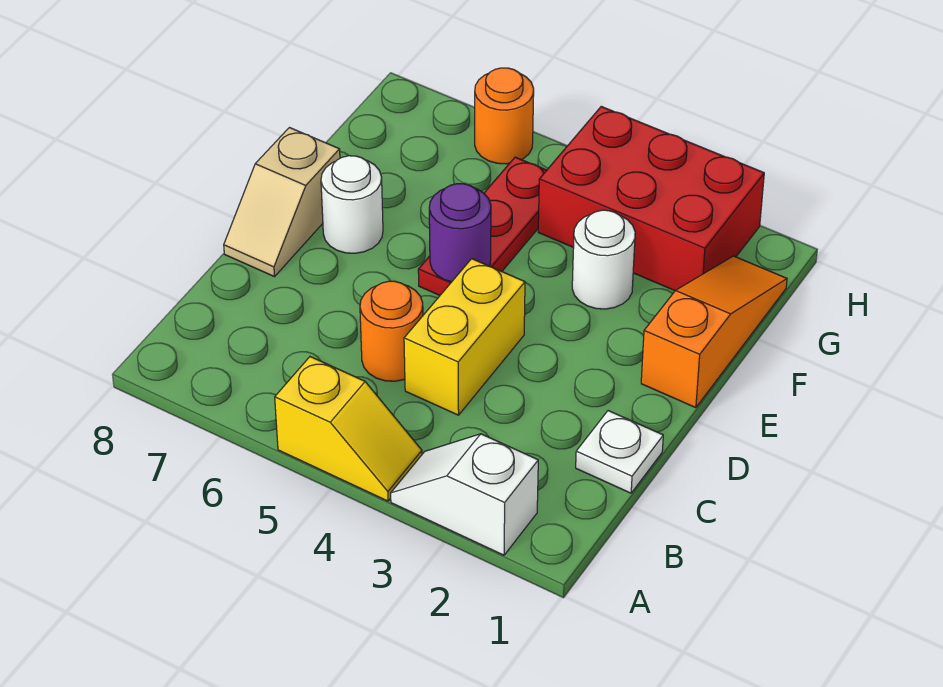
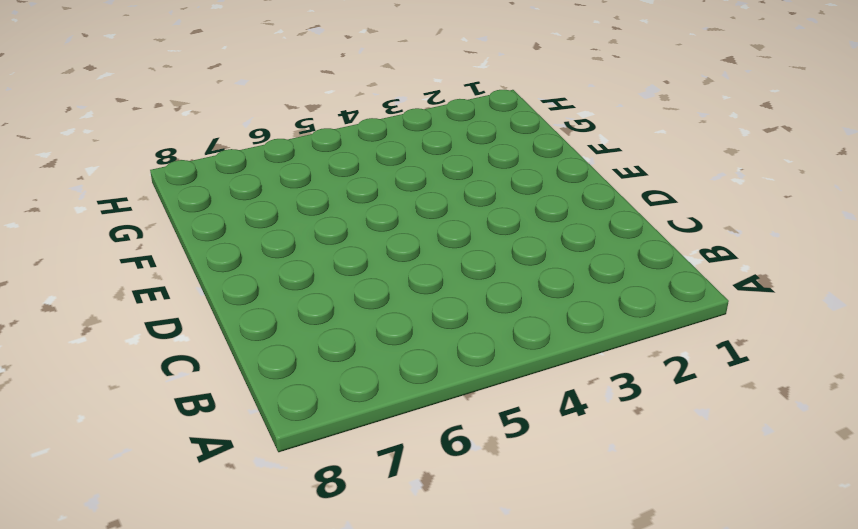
none -> white 1x2 slope [391,434,538,555]
none -> yellow 1x2 slope [275,357,422,501]
none -> white 1x1 plate [576,411,663,493]

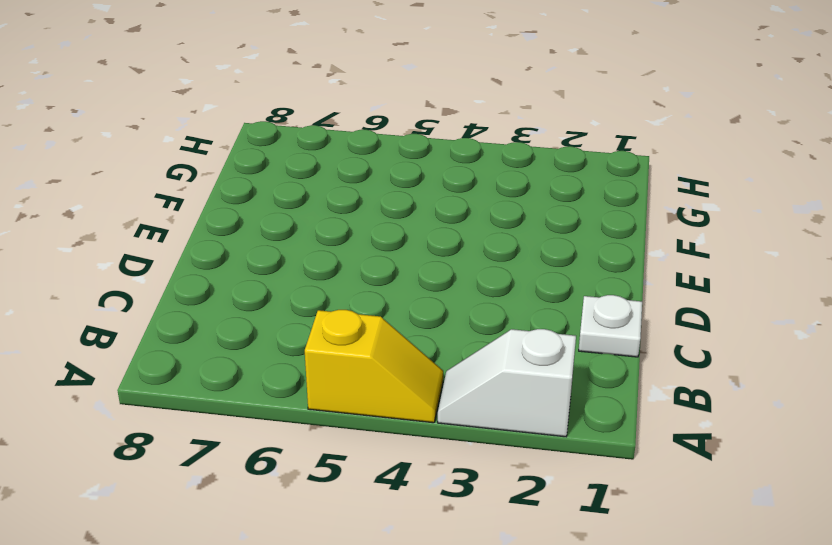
none -> yellow 1x2 brick [404,259,525,415]
none -> orange 1x1 round brick [360,281,423,381]
none -> tan 1x2 slope [224,128,340,277]

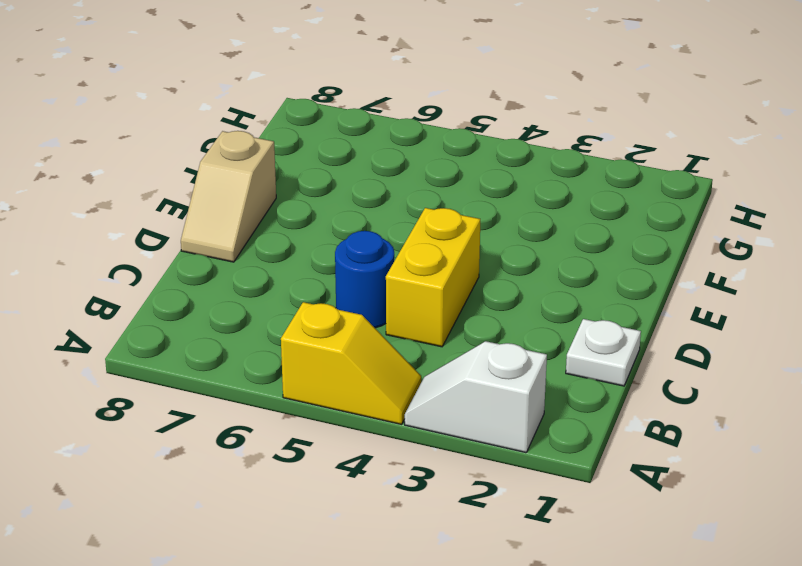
blue 1x1 round brick [335,231,394,328] -> orange 1x1 round brick [360,281,423,381]
none -> orange 1x3 slope [641,256,787,408]
none -> red 1x3 plate [418,157,547,295]
none -> white 1x1 round brick [321,156,383,253]

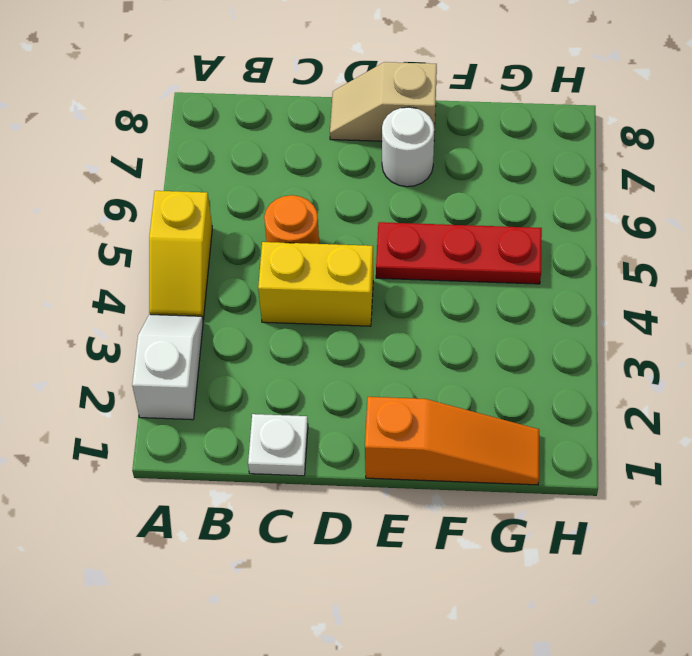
none -> white 1x1 round brick [572,210,635,309]
none -> red 2x3 brick [538,106,764,291]
none -> orange 1x1 round brick [475,68,534,164]

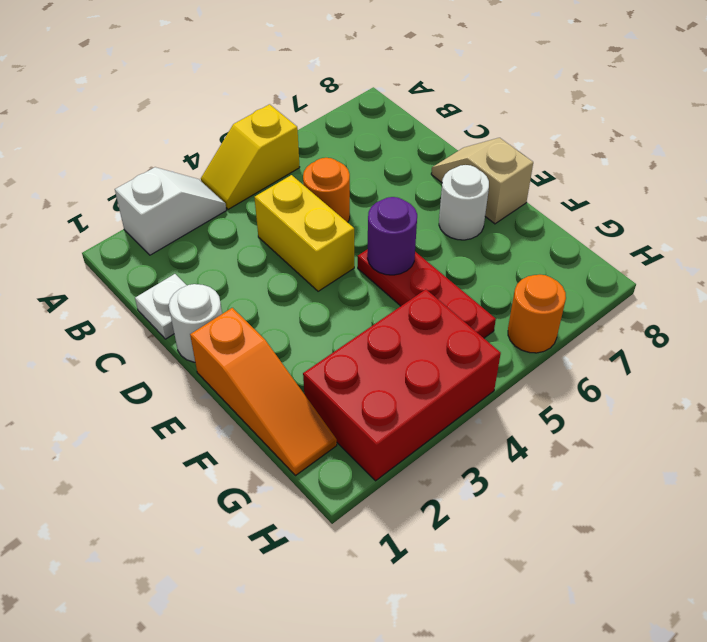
white 1x1 round brick [169,284,222,362] -> white 1x1 round brick moved to [572,210,635,309]

